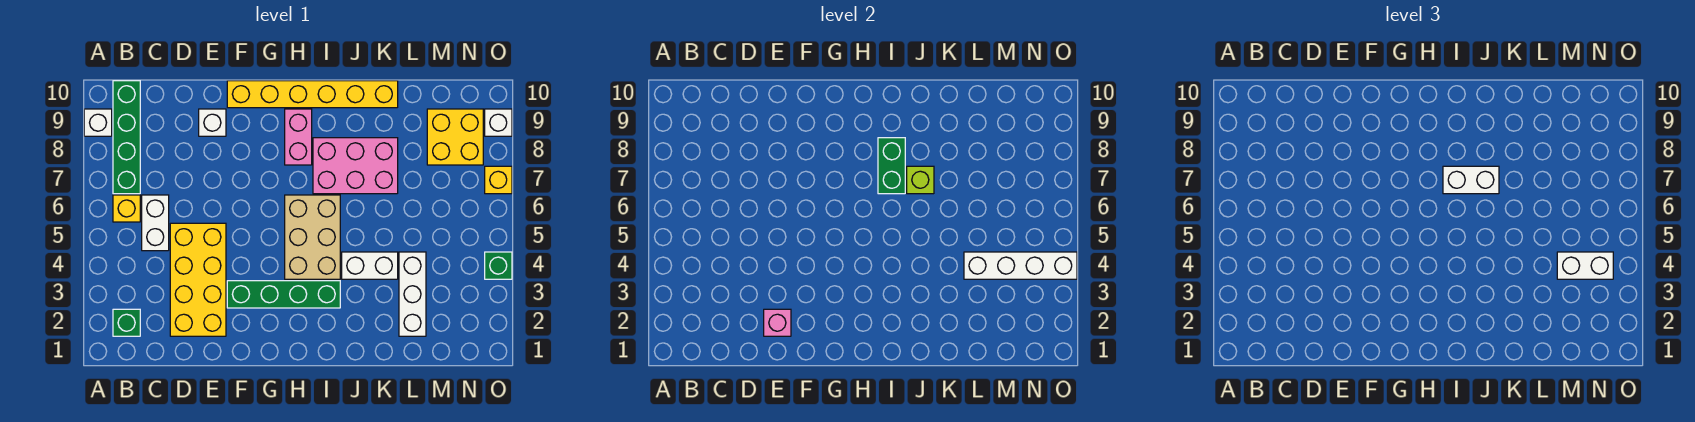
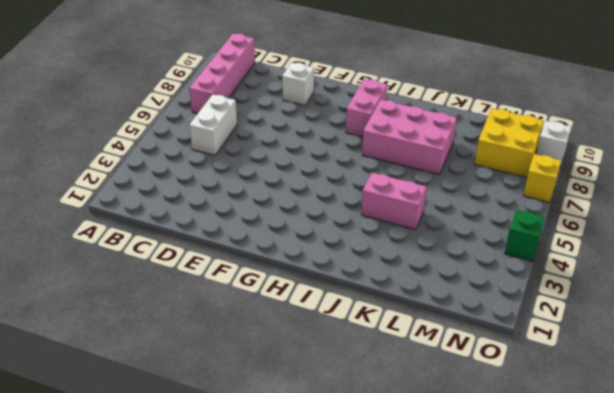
pink 1x4 brick [189,34,255,114] -> green 1x4 brick [113,81,140,194]
pink 1x2 brick [361,173,426,230] -> white 1x2 brick [342,252,398,279]
none -> white 1x1 brick [84,109,112,136]
none -> green 1x1 brick [113,309,140,336]
none -> yellow 1x1 brick [113,195,140,222]

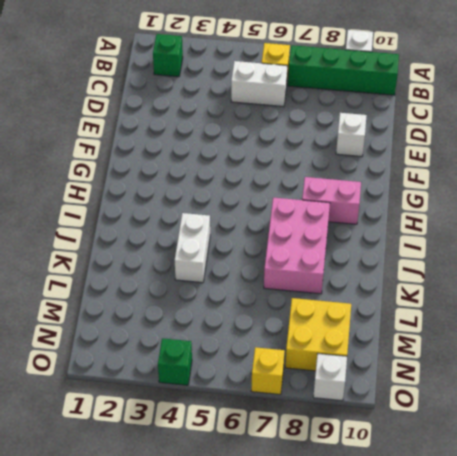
none -> yellow 2x4 brick [170,223,226,336]
none -> green 1x4 brick [227,281,340,308]
none -> yellow 1x6 brick [227,81,398,108]

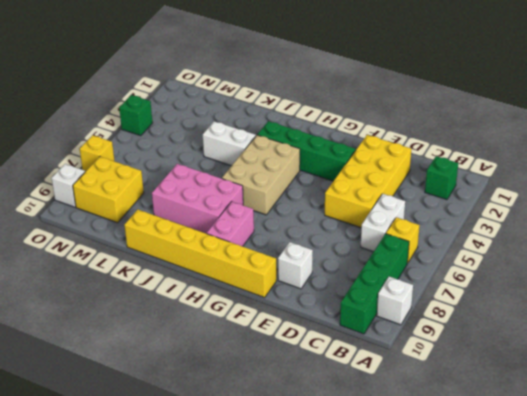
none -> white 1x3 brick [399,252,426,336]
none -> pink 1x1 brick [764,309,791,336]
none -> green 1x2 brick [878,138,905,194]

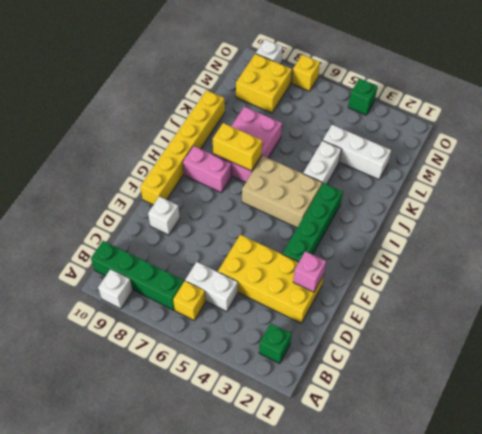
yellow 1x2 brick [213,123,262,171] -> green 1x2 brick [878,138,905,194]
none -> lime 1x1 brick [907,166,934,194]
none -> white 1x4 brick [964,252,1077,279]
none -> white 1x2 brick [1443,166,1499,194]

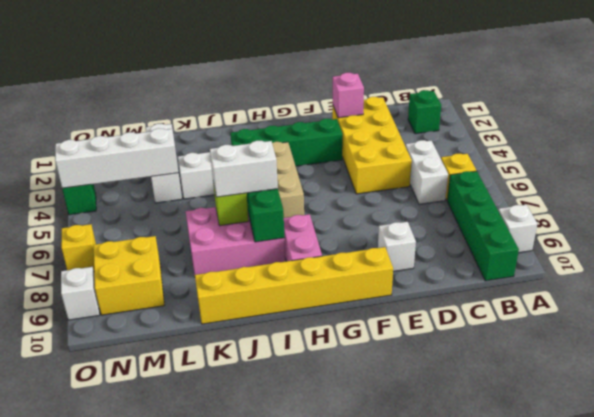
none -> white 1x2 brick [1557,252,1613,279]

